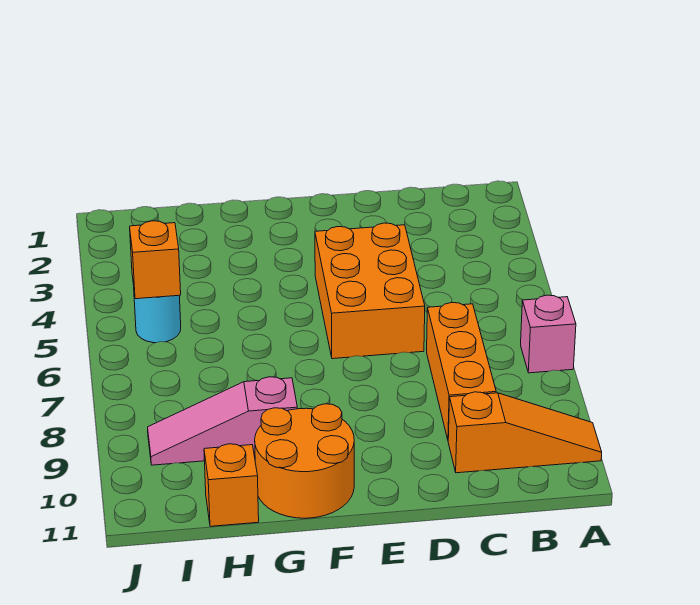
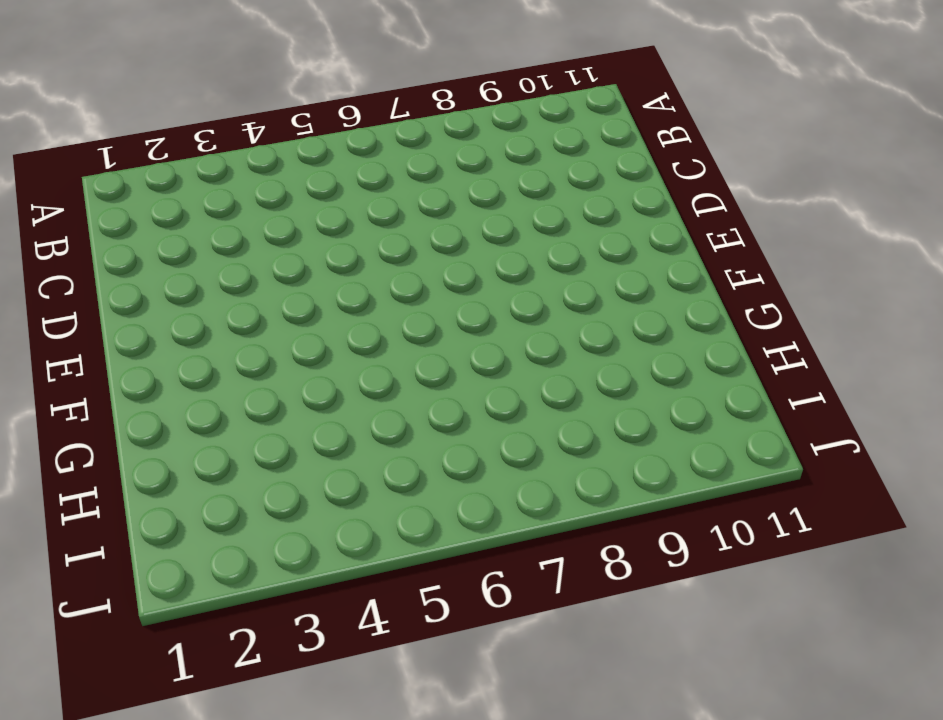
none -> pink 1x1 brick [521,295,576,373]
none -> orange 1x3 slope [448,392,602,473]

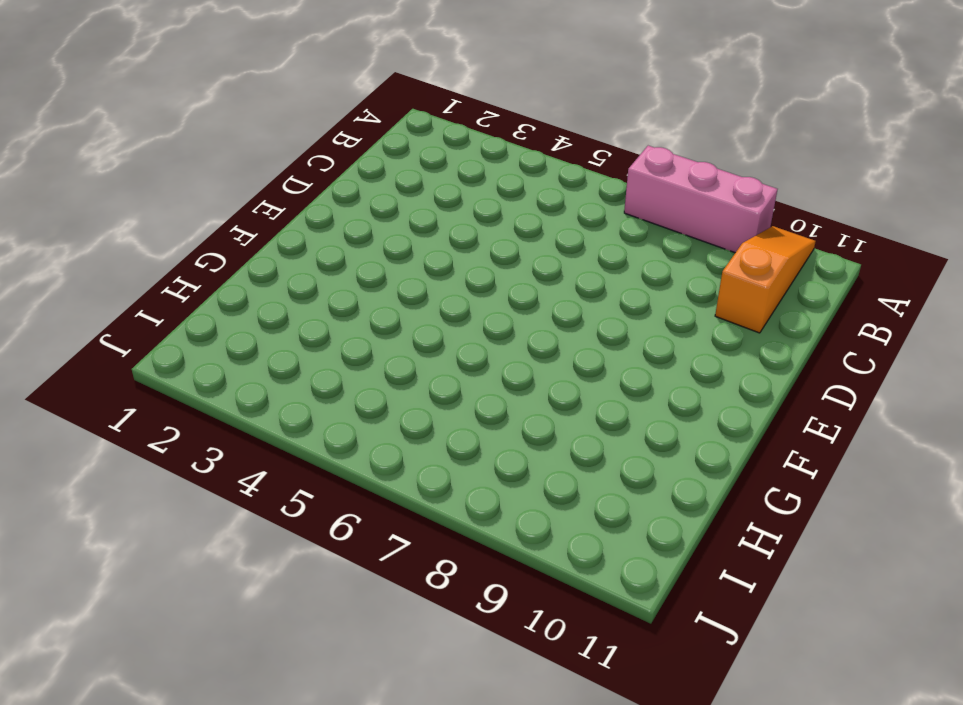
pink 1x3 brick [624,146,777,253] -> pink 1x1 brick [521,295,576,373]
none -> orange 1x3 brick [427,303,496,439]
none -> orange 2x3 brick [315,223,425,359]

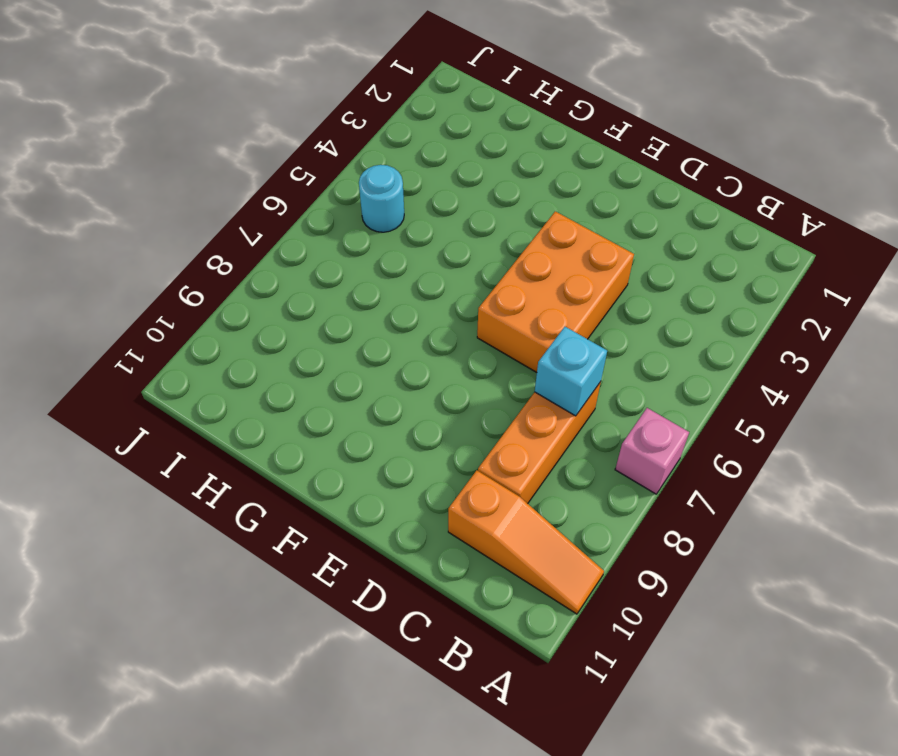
cyan 1x1 brick [535,327,607,416] -> none
none -> orange 2x2 round brick [255,404,354,518]
none -> pink 1x3 slope [148,377,297,465]

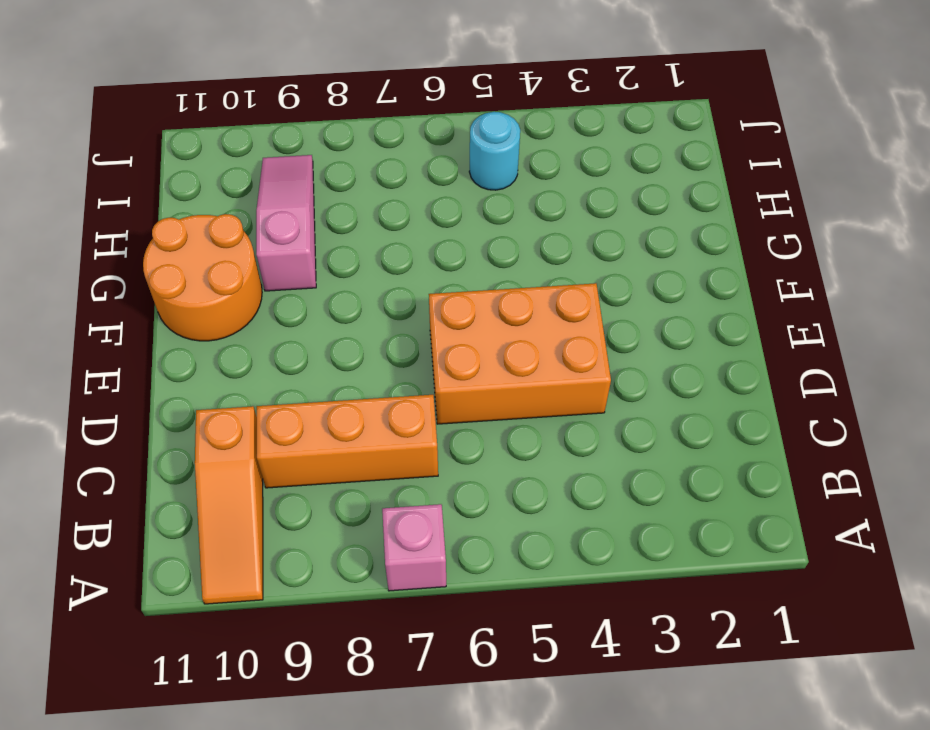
none -> orange 1x1 brick [204,444,259,526]
none -> orange 1x1 brick [130,221,181,299]

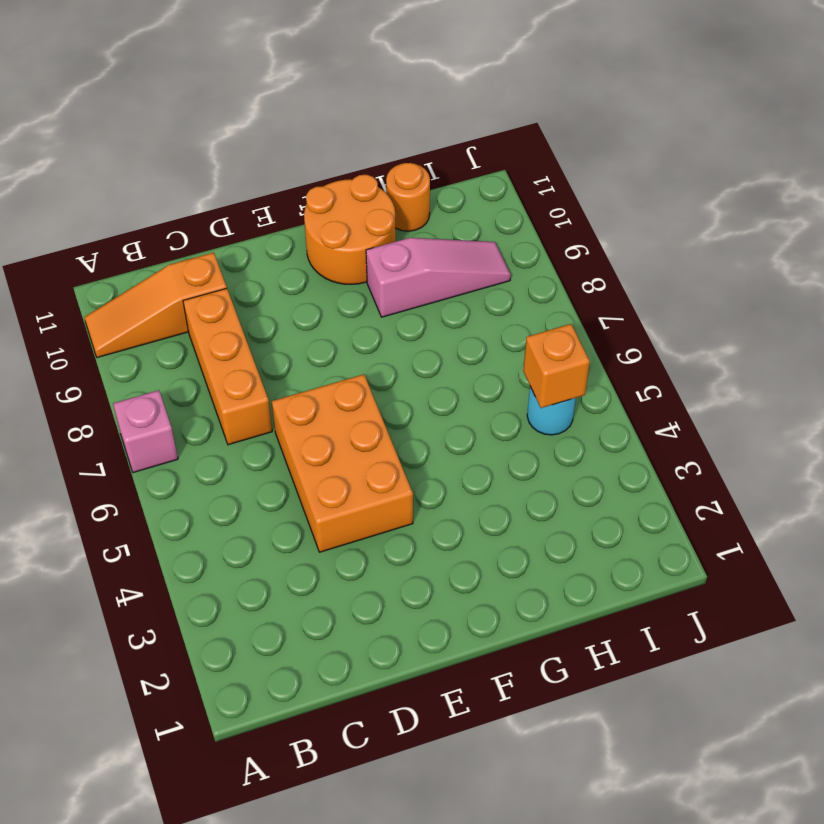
orange 1x1 round brick [386,163,430,231] -> orange 1x1 brick [204,444,259,526]

